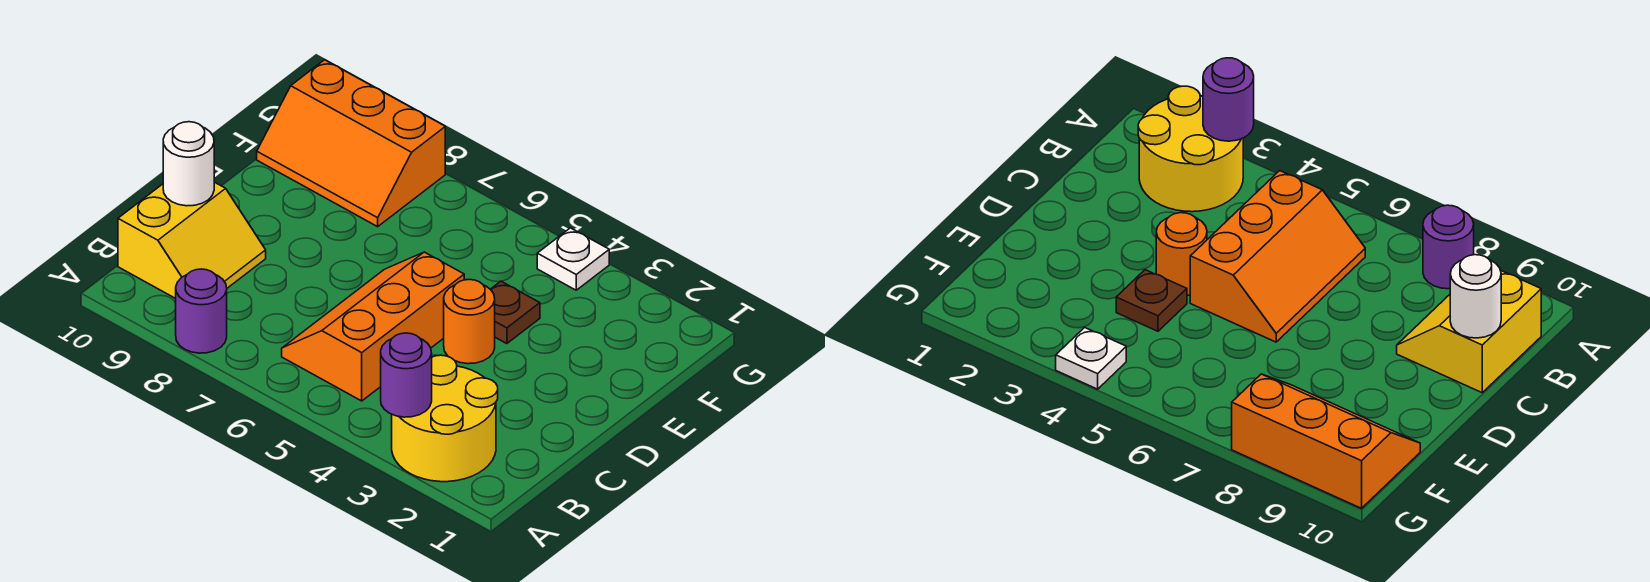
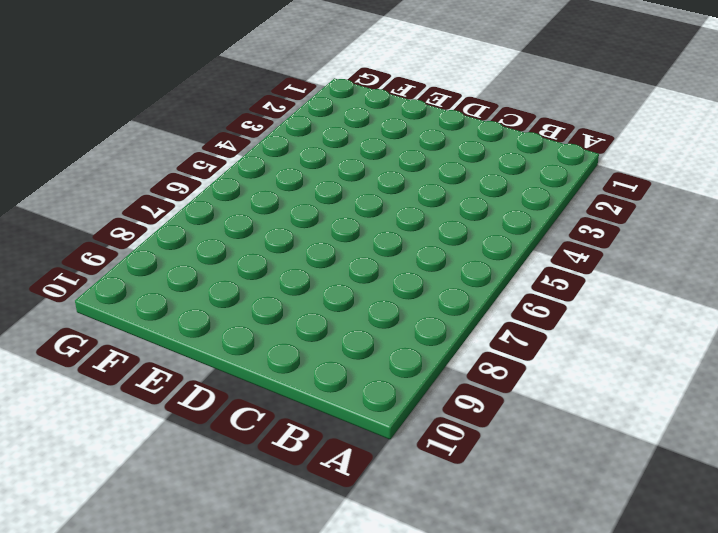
none -> yellow 2x2 round brick [392,355,498,482]
none -> purple 1x1 round brick [176,269,227,353]

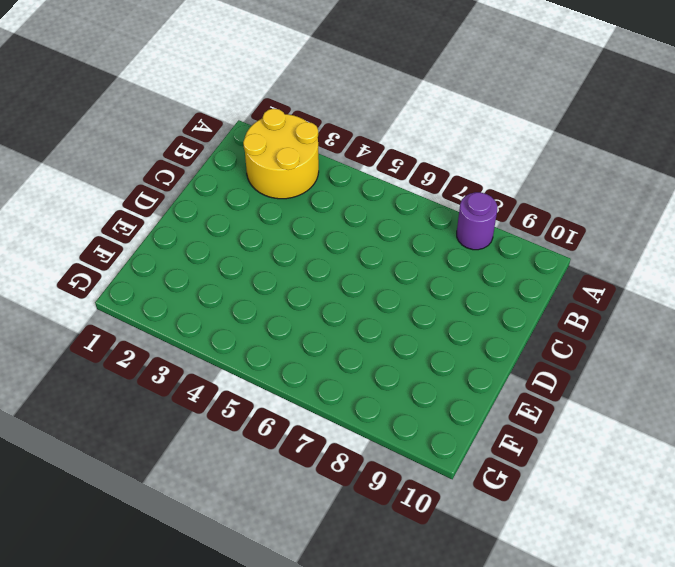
none -> orange 2x3 slope [282,252,464,401]
none -> yellow 2x2 slope [118,182,266,299]

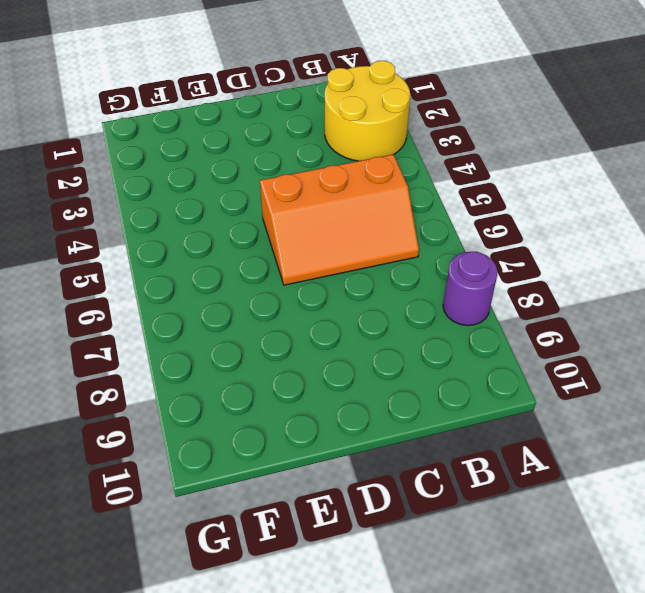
none -> yellow 2x2 slope [118,182,266,299]
none -> orange 1x1 round brick [444,279,495,364]

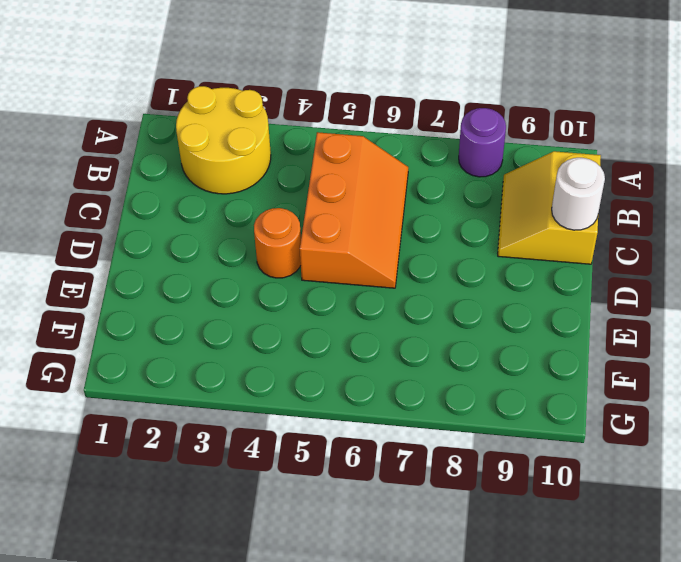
none -> brown 1x1 plate [490,281,540,344]
none -> orange 2x3 slope [257,60,445,227]

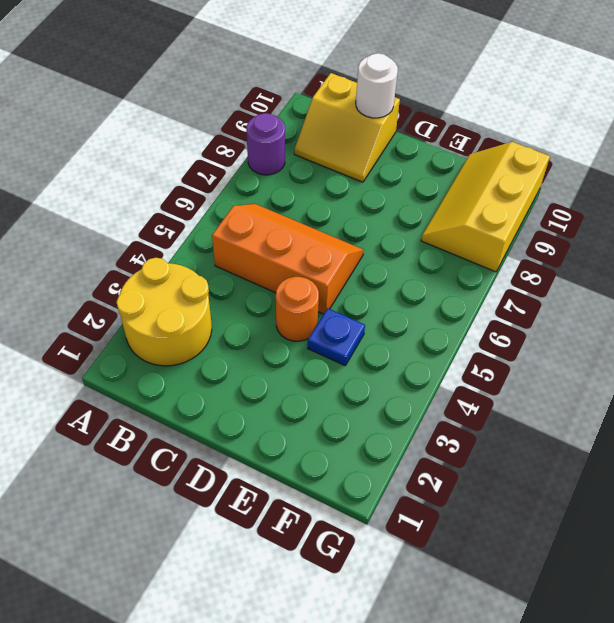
blue 1x1 plate [308,308,365,365] -> brown 1x1 plate [490,281,540,344]
yellow 2x3 slope [421,142,550,272] -> orange 2x3 slope [257,60,445,227]
none -> white 1x1 plate [537,228,609,290]
none -> purple 1x1 round brick [381,333,432,417]

